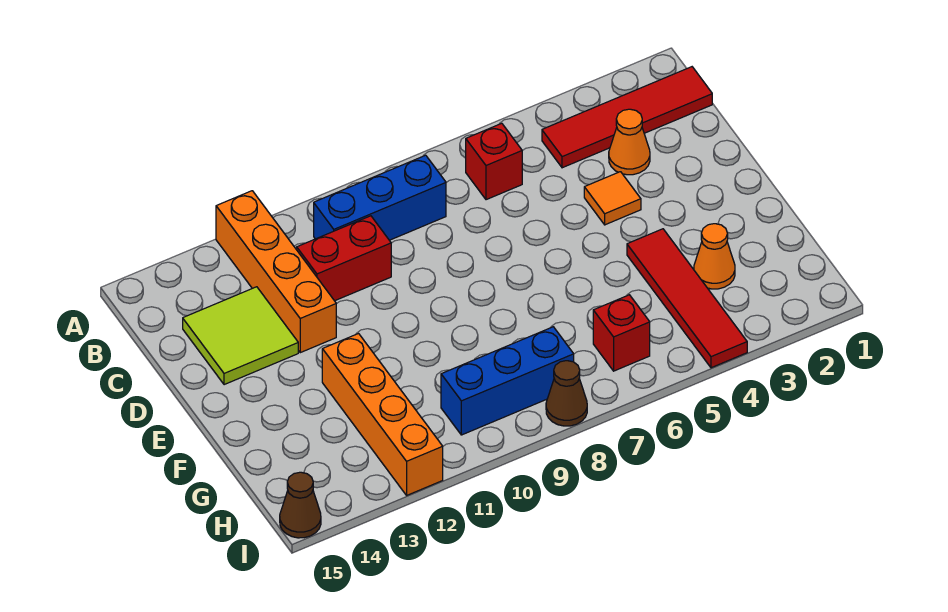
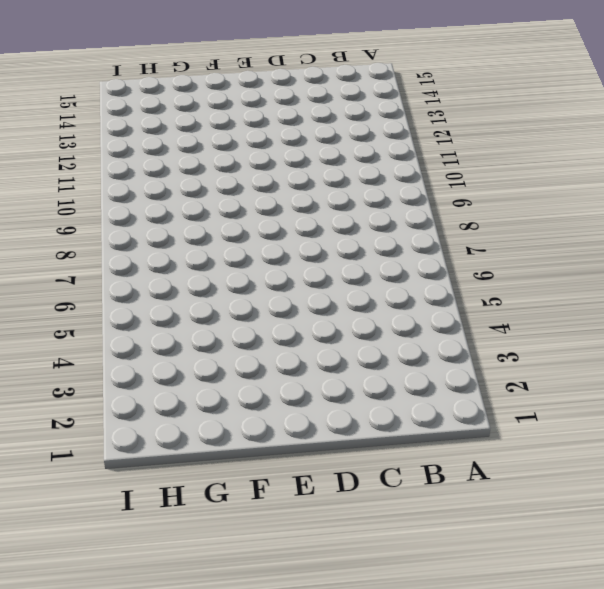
none -> orange 1x4 brick [216,191,336,353]
none -> red 1x4 tile [542,67,712,168]
none -> red 1x1 brick [466,123,522,200]

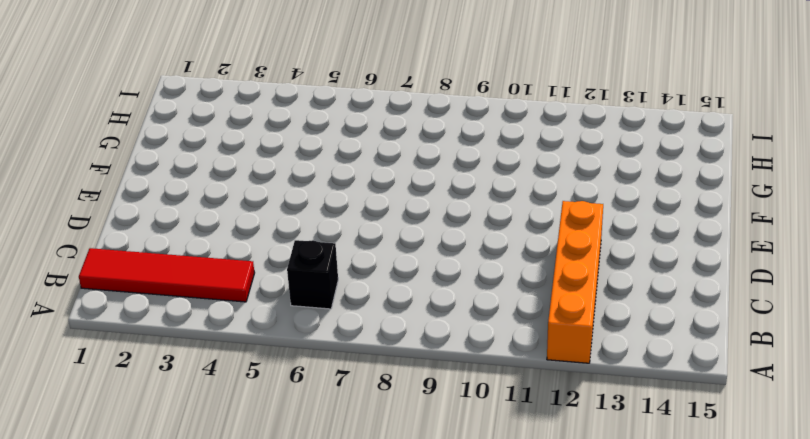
black 1x1 brick [287,240,338,309] -> red 1x1 brick [466,123,522,200]
none -> blue 1x3 brick [314,155,446,240]
none -> orange 1x1 cone [609,109,650,175]
none -> red 1x2 brick [297,216,391,301]

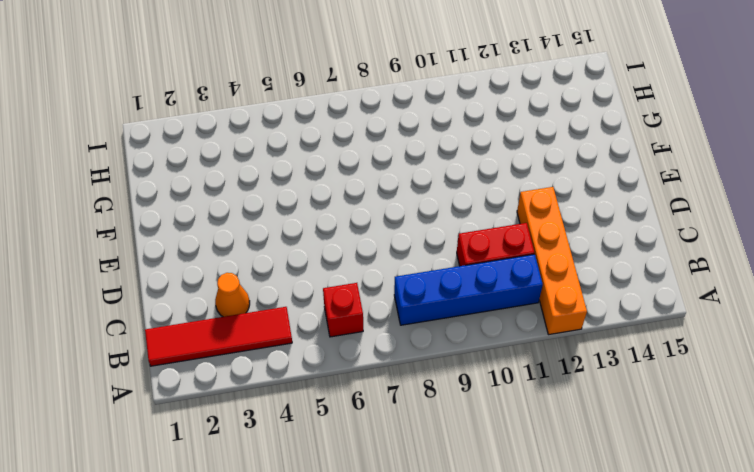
blue 1x4 brick [394,254,543,325] -> blue 1x3 brick [314,155,446,240]
none -> lime 2x2 tile [183,287,298,385]
none -> orange 1x1 tile [584,172,641,225]
none -> red 1x4 tile [627,229,747,368]

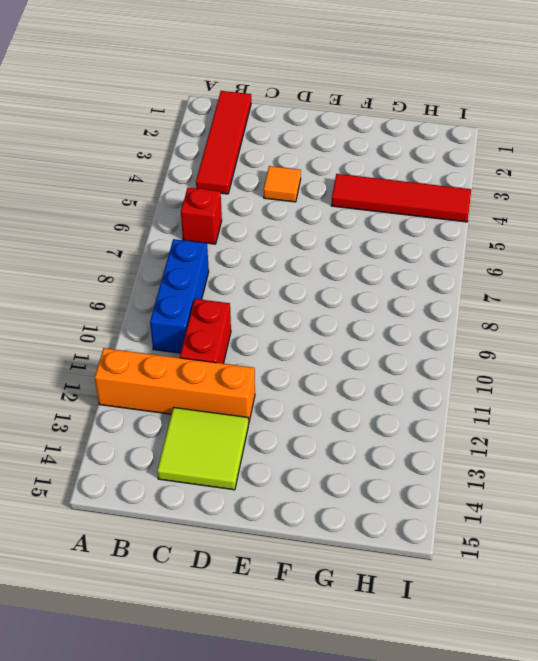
none -> orange 1x1 cone [609,109,650,175]
none -> orange 1x4 brick [322,334,443,495]
none -> orange 1x1 cone [694,224,735,289]

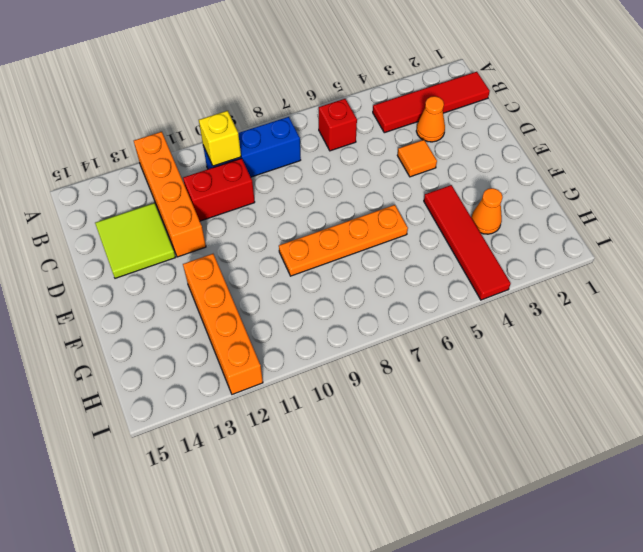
yellow 1x1 brick [199,111,241,166] -> none
orange 1x4 plate [279,205,408,276] -> none
none -> red 1x1 brick [593,295,650,371]
none -> blue 1x3 brick [441,327,574,435]
none -> brown 1x1 cone [546,361,587,426]

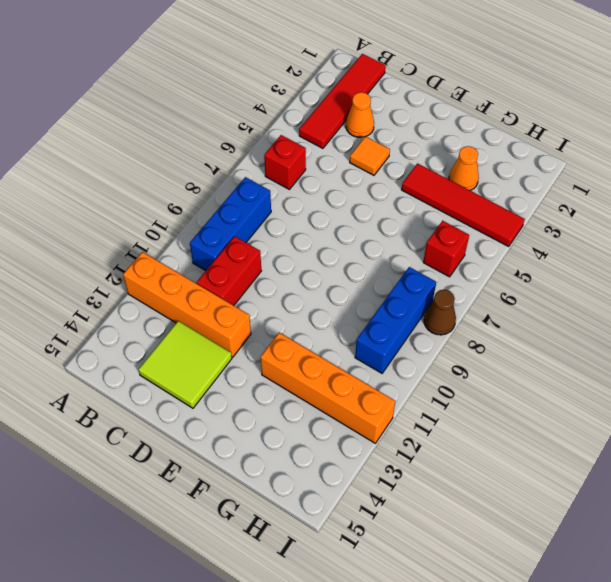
none -> brown 1x1 cone [280,472,321,538]

